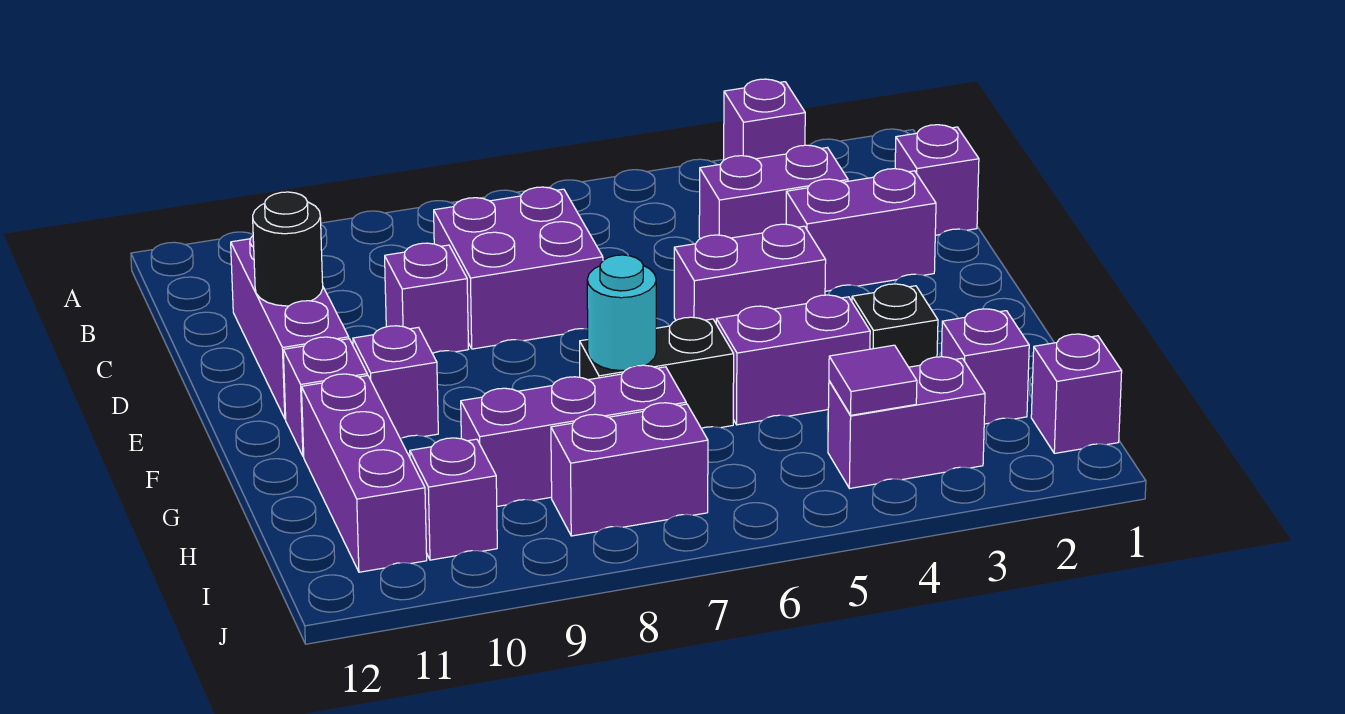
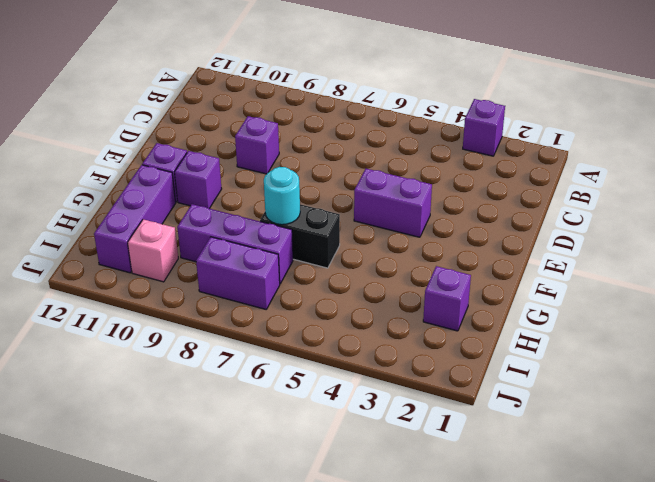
pink 1x1 brick [128,219,178,282] -> purple 1x1 brick [410,438,497,560]
none -> purple 1x1 brick [895,125,979,235]
none -> purple 1x2 brick [699,145,848,239]
none -> purple 2x2 brick [434,187,603,349]

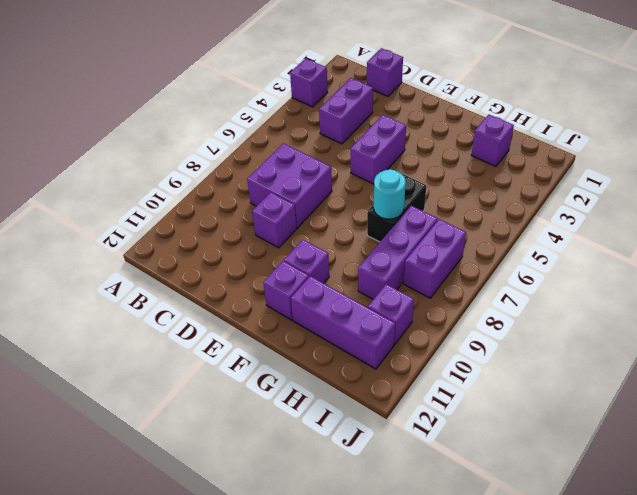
none -> purple 1x3 brick [231,236,349,419]
none -> purple 1x2 brick [786,169,936,291]
none -> black 1x1 brick [852,284,938,367]

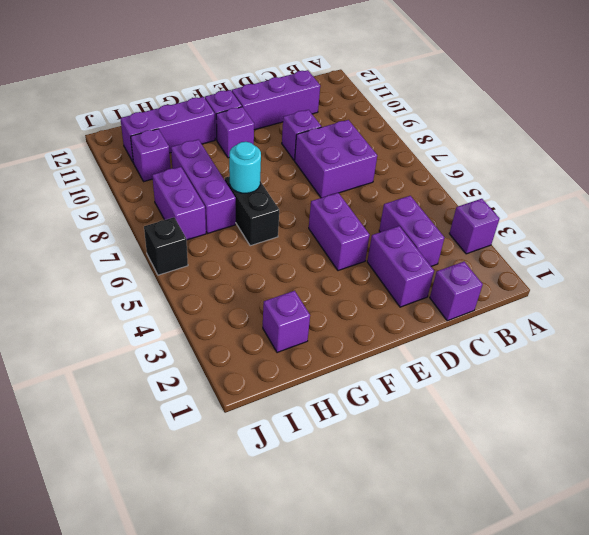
black 1x1 brick [144,217,188,275] -> black 1x1 brick moved to [852,284,938,367]
none -> purple 1x2 brick [716,295,870,425]
none -> purple 1x1 brick [1031,334,1122,453]
none -> purple 1x2 brick [828,357,985,489]

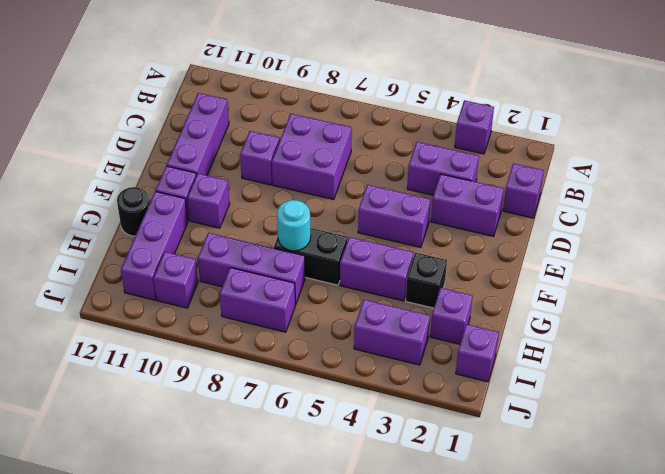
black 1x1 round brick [117,187,150,236] -> black 1x1 round brick moved to [253,192,323,306]
none -> purple 1x1 tile [829,345,917,415]

